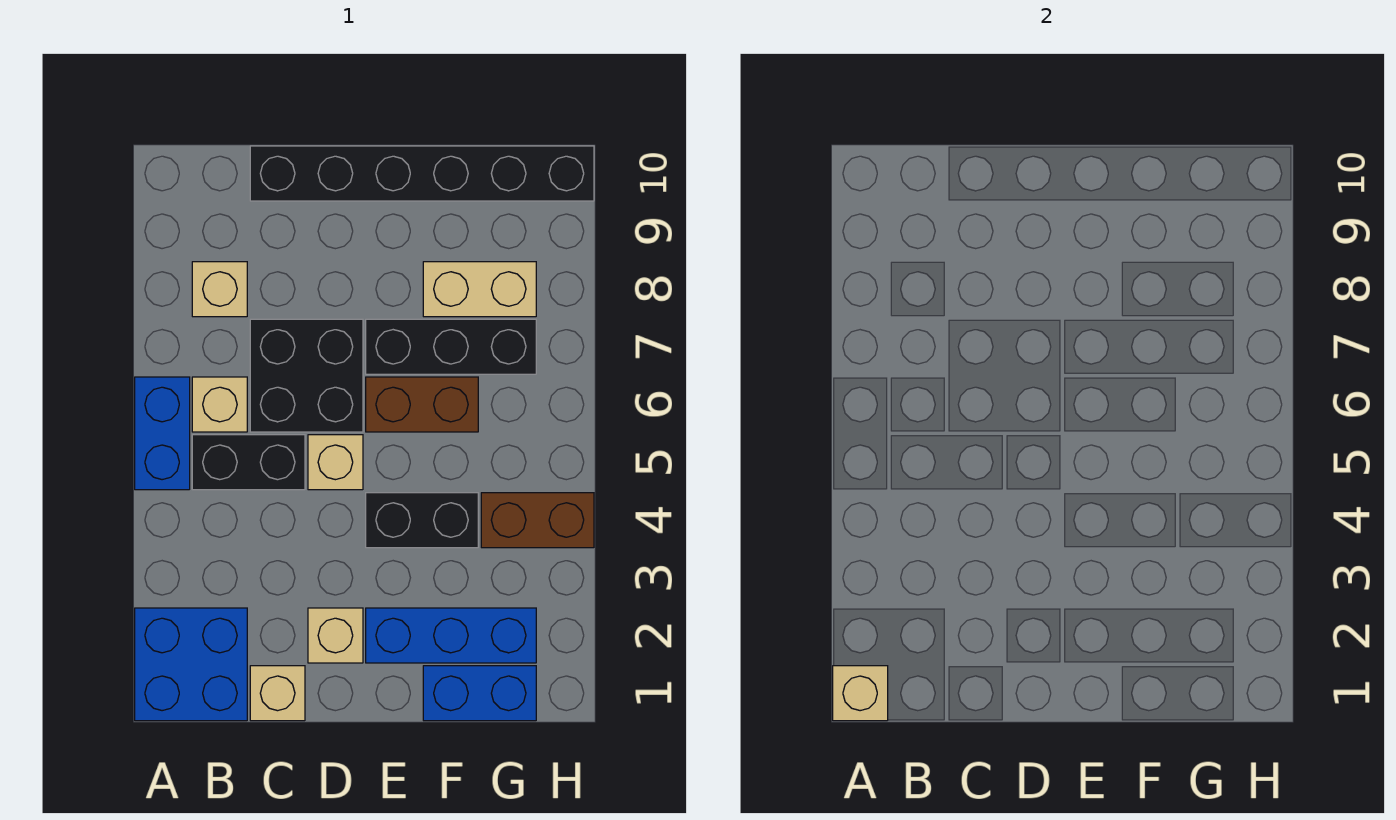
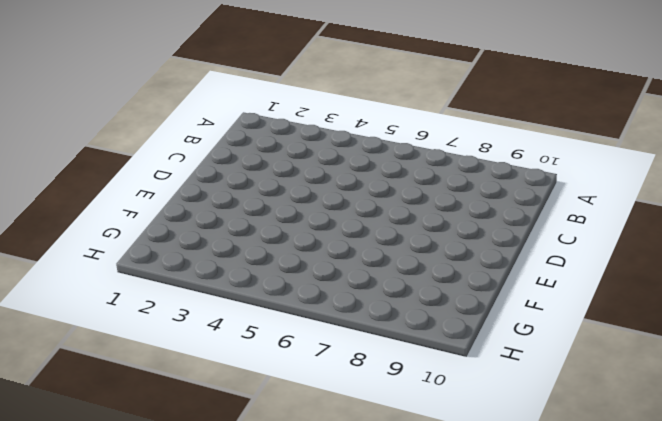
none -> blue 2x2 brick [135,608,247,721]
none -> blue 1x2 brick [135,377,190,490]
none -> black 1x2 brick [192,435,305,490]

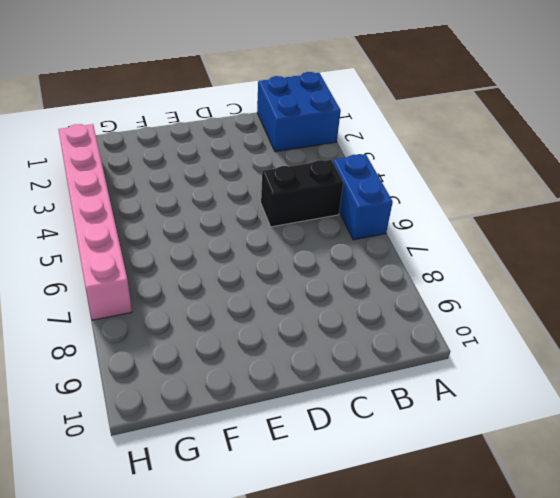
pink 1x6 brick [58,124,132,320] -> brown 1x2 brick [481,493,594,548]
none -> tan 1x1 brick [192,377,247,432]
none -> tan 1x1 brick [192,262,247,317]
none -> tan 1x1 brick [250,666,305,721]

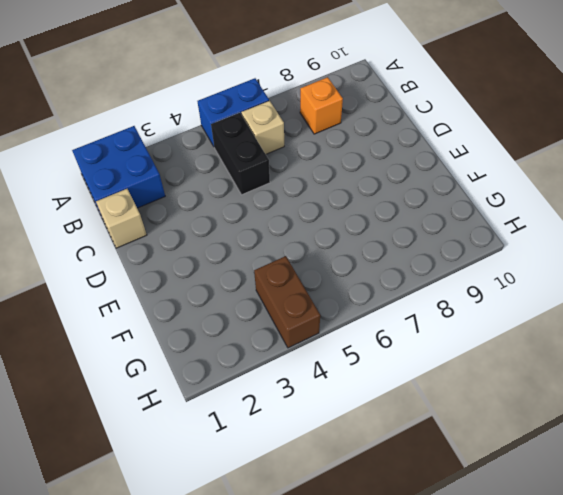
orange 1x1 brick [300,77,343,134] -> tan 1x1 brick [192,262,247,317]
none -> black 2x2 brick [250,319,363,432]
none -> black 1x6 brick [250,146,594,201]
none -> tan 1x1 brick [308,608,363,663]

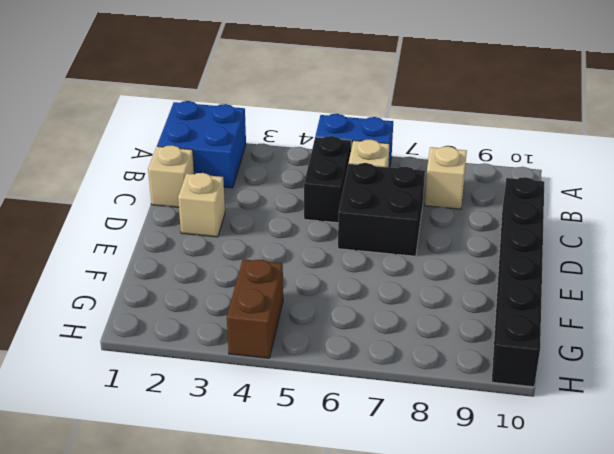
none -> tan 1x1 brick [308,435,363,490]
none -> blue 1x3 brick [366,608,536,663]
none -> black 1x2 brick [366,493,478,548]

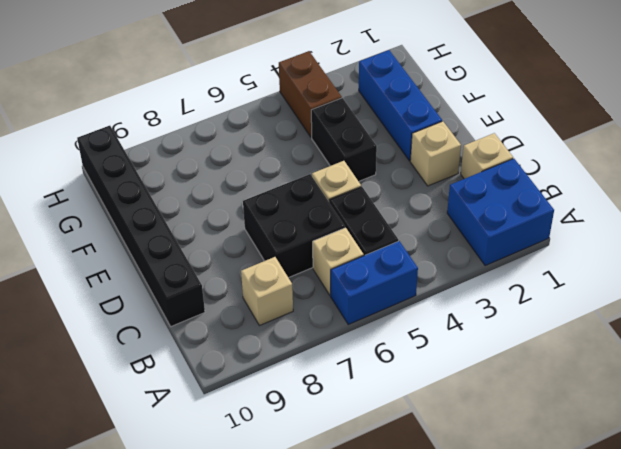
none -> brown 1x2 brick [366,377,478,432]
none -> black 1x3 brick [366,319,536,374]
none -> blue 1x2 brick [423,666,536,721]

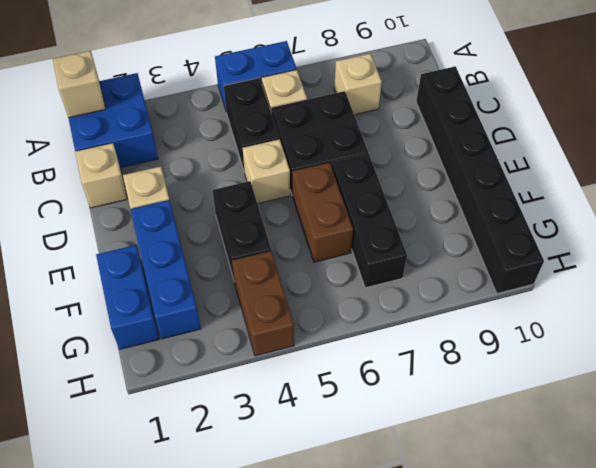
none -> tan 1x2 brick [423,262,536,317]

